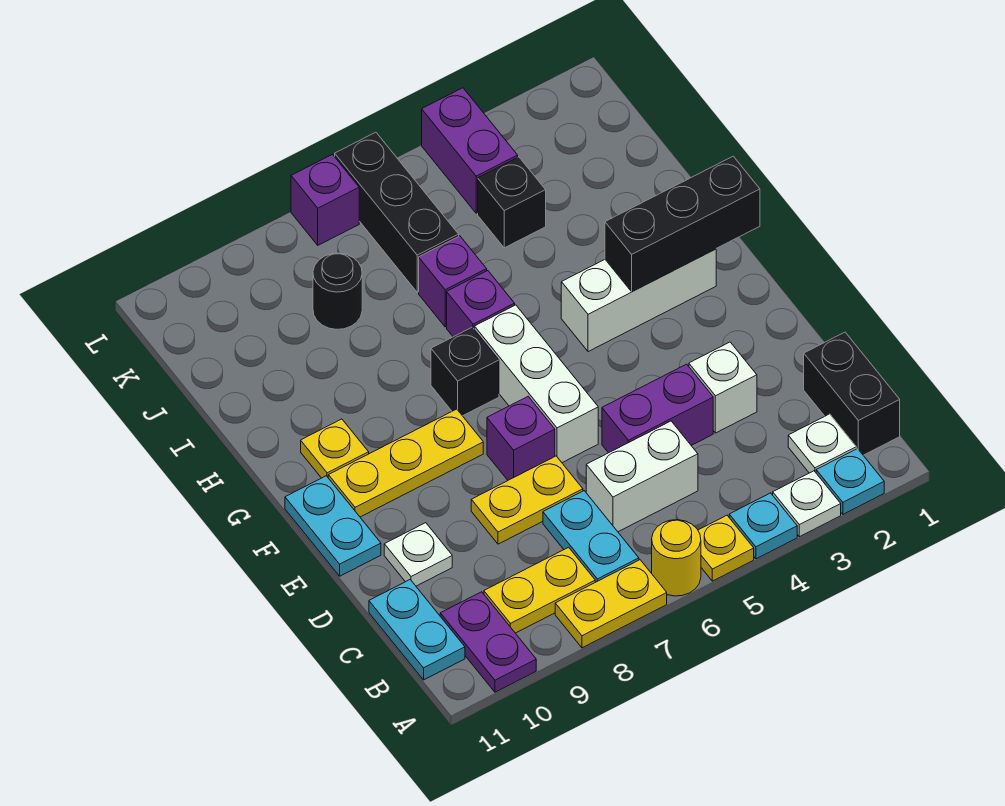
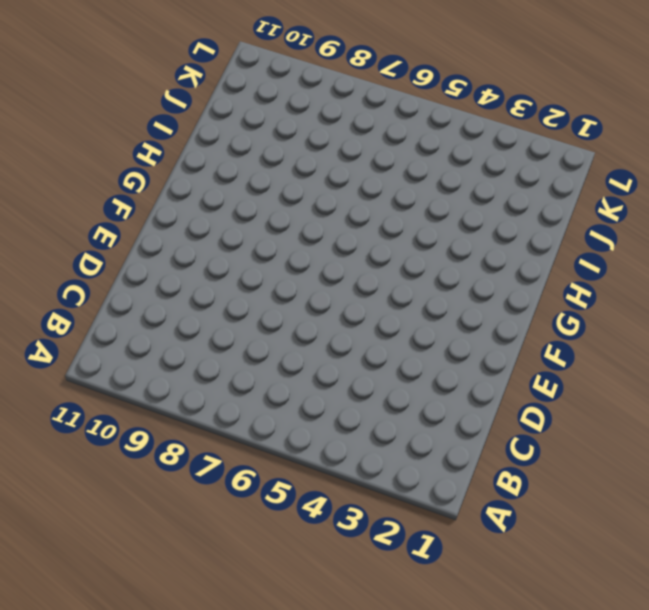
none -> cyan 1x1 plate [816,449,884,514]
none -> white 1x1 plate [773,471,841,537]
none -> cyan 1x1 plate [729,493,797,559]
none -> yellow 1x1 plate [698,515,754,581]

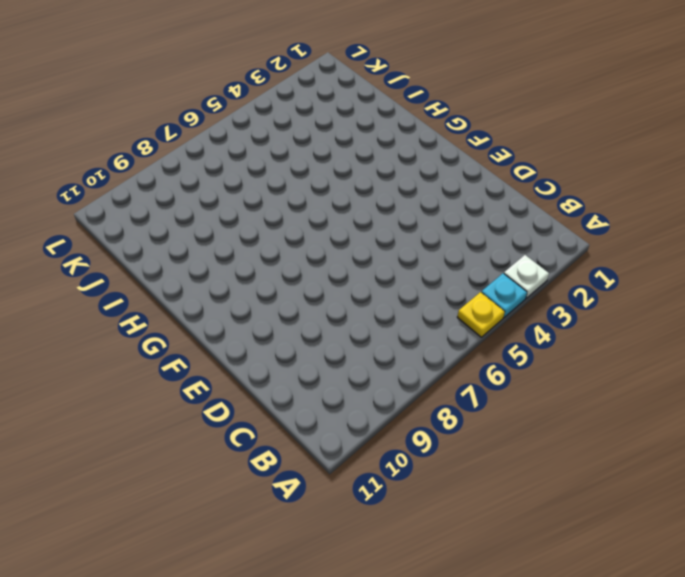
none -> cyan 1x1 plate [816,449,884,514]
none -> yellow 1x1 round brick [652,520,701,596]
none -> yellow 1x2 plate [555,560,667,648]
none -> purple 1x2 plate [440,592,536,692]

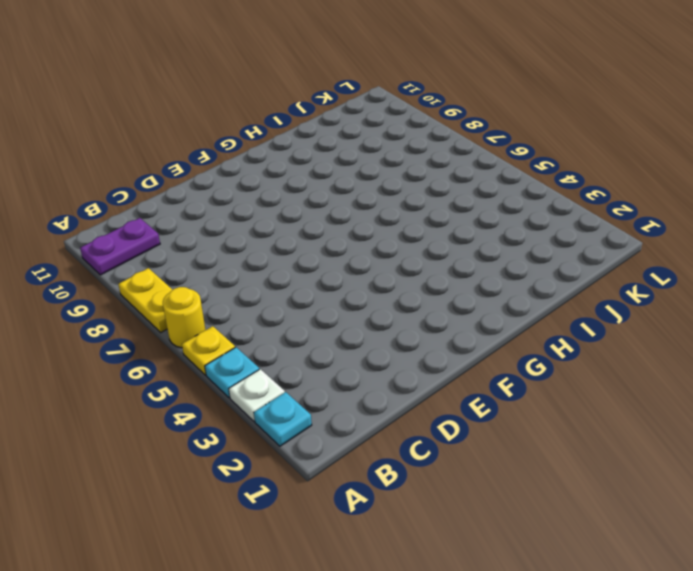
none -> black 1x2 brick [804,332,900,455]
none -> white 1x1 plate [788,414,856,473]
none -> cyan 1x2 plate [543,491,639,582]
none -> yellow 1x2 plate [484,547,595,633]

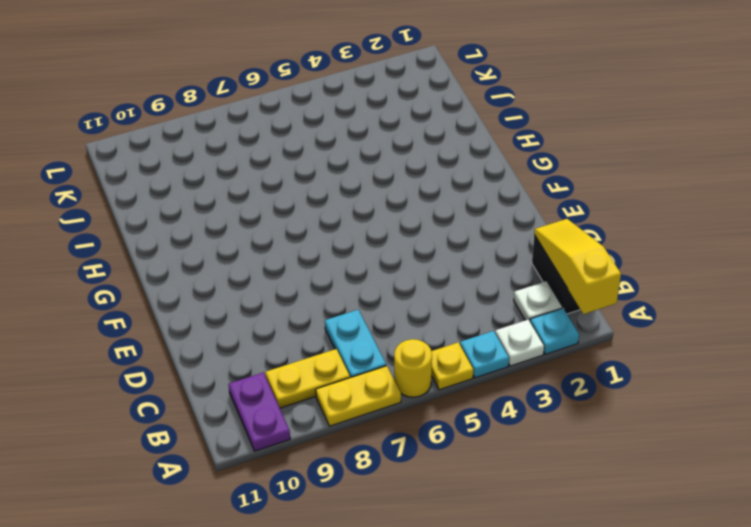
yellow 1x3 slope [534,219,621,314] -> none
none -> cyan 1x2 plate [369,580,465,680]
none -> white 1x2 brick [586,421,698,532]
none -> white 1x1 brick [689,342,757,433]
none -> purple 1x2 brick [602,364,713,453]

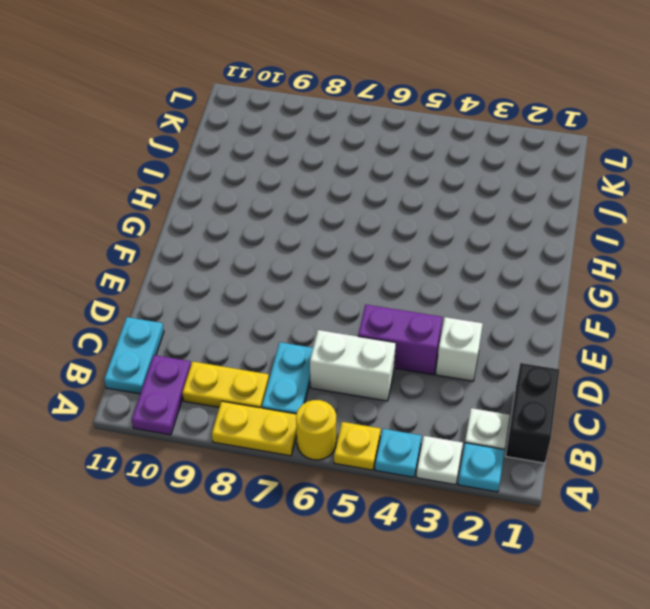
none -> yellow 1x2 plate [471,456,583,544]
none -> white 1x1 plate [384,523,452,586]
none -> white 1x3 brick [474,305,598,463]
none -> purple 1x1 brick [487,397,555,480]

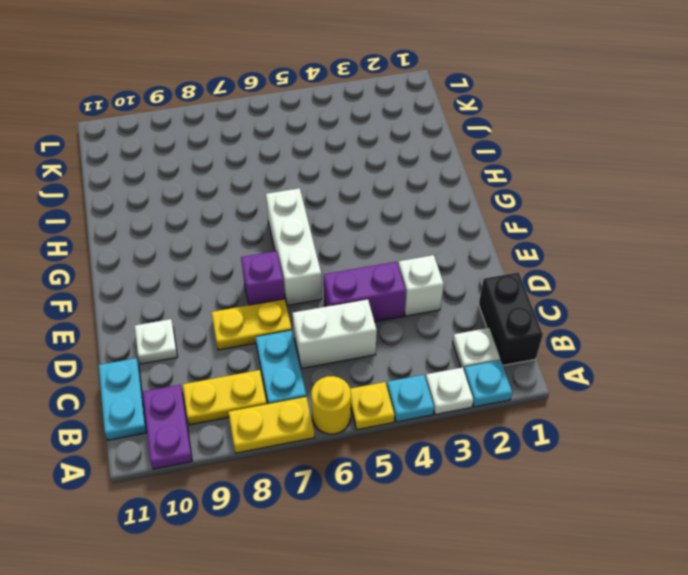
none -> cyan 1x2 plate [285,476,381,576]
none -> yellow 1x3 plate [328,409,483,517]
none -> white 1x3 brick [561,249,716,352]
none -> black 1x1 brick [431,327,499,416]

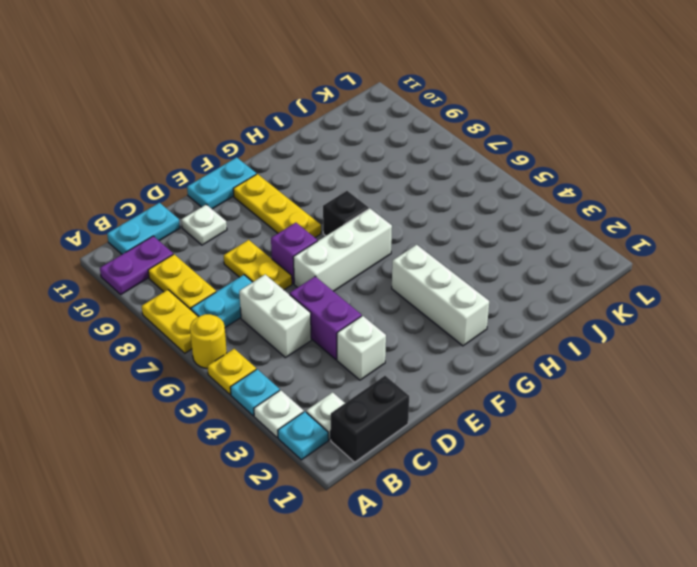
none -> yellow 1x1 plate [301,419,369,478]
none -> purple 1x1 brick [447,271,515,337]
none -> purple 1x1 brick [419,236,487,327]
none -> black 1x1 brick [478,157,546,248]

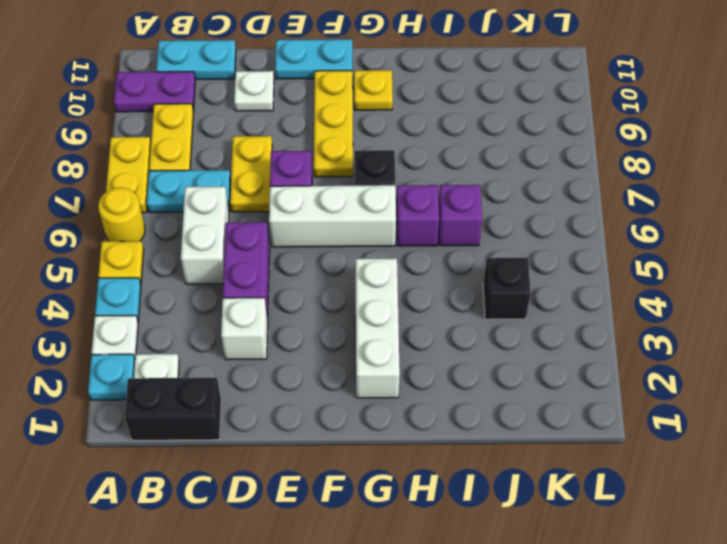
none -> black 1x3 brick [335,132,459,292]
none -> black 1x1 round brick [313,253,362,329]
none -> purple 1x2 brick [422,88,518,213]
none -> purple 1x1 brick [291,155,359,245]

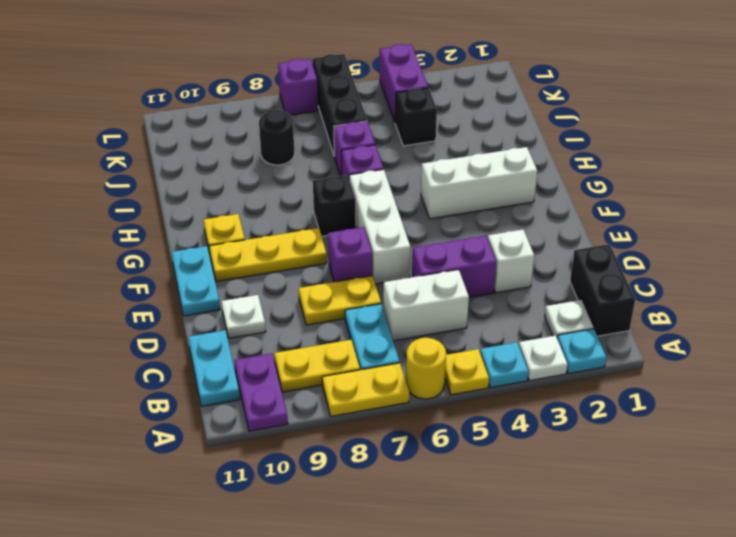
none -> black 1x3 brick [605,156,760,292]

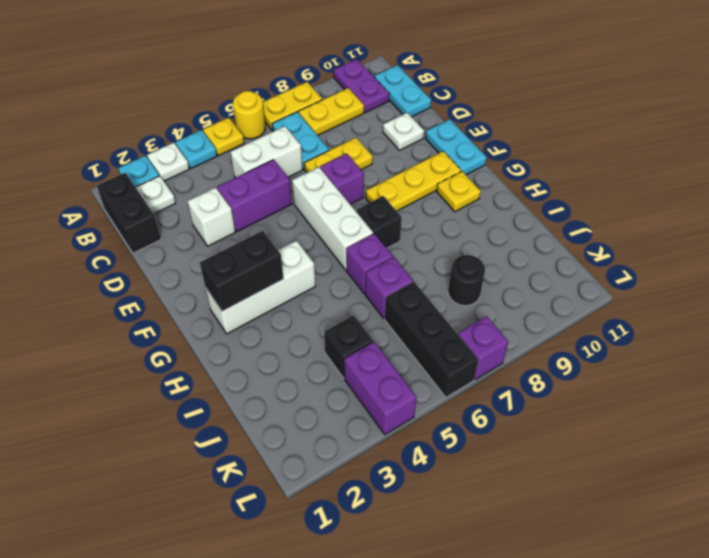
black 1x2 brick [200,231,284,311] -> black 1x3 brick [605,156,760,292]

